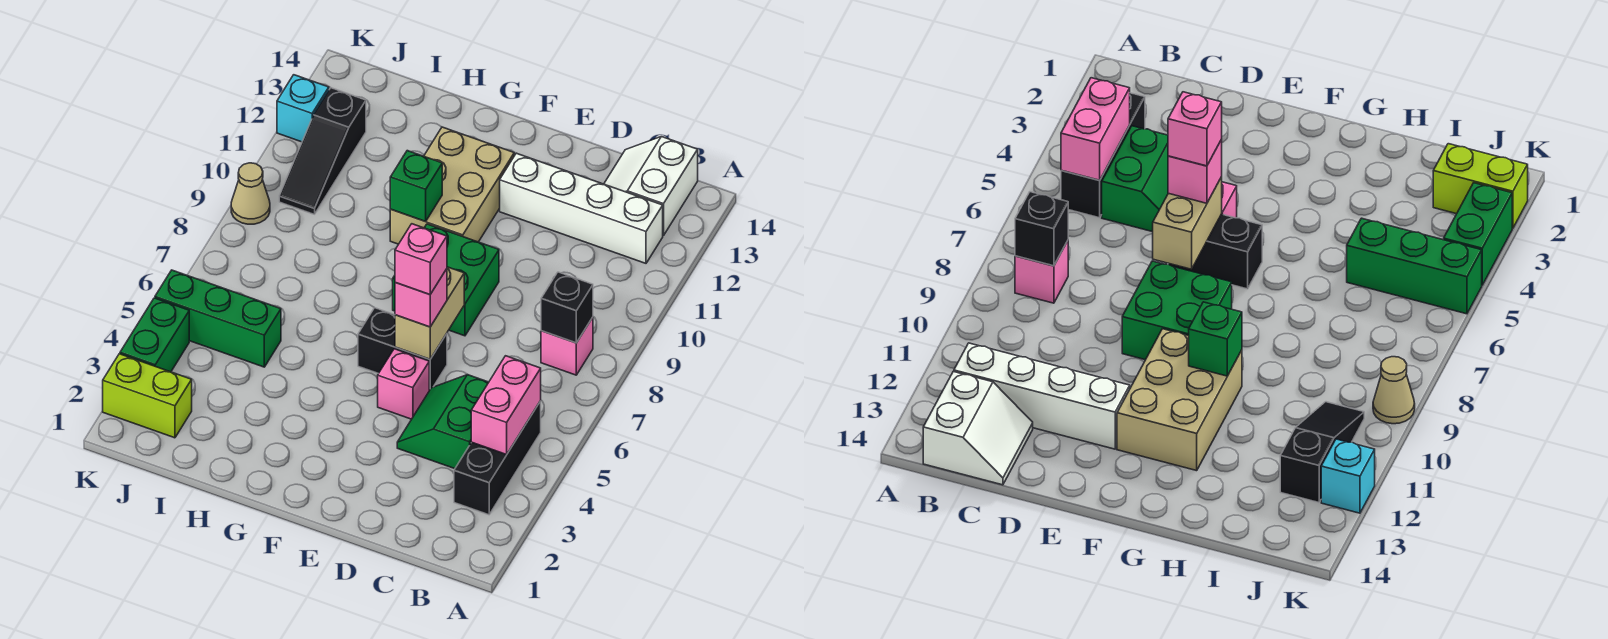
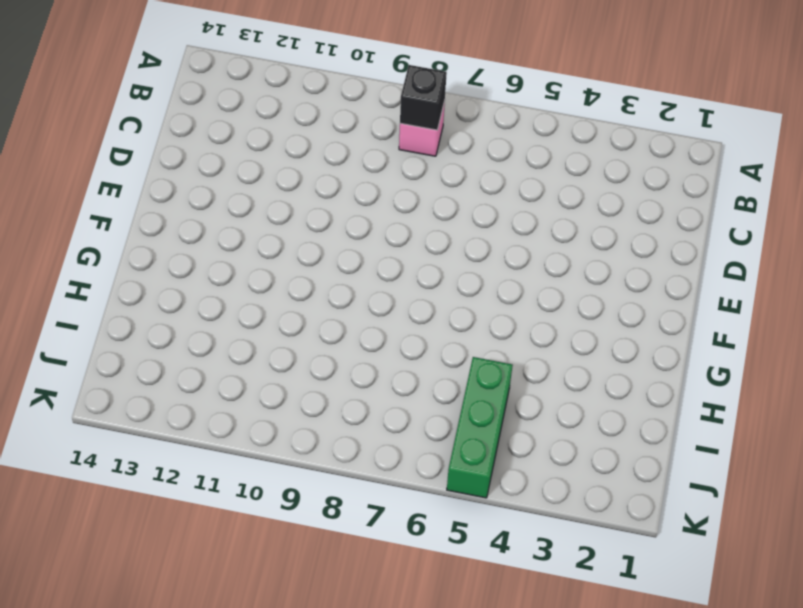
none -> black 1x3 brick [454,401,541,515]
none -> white 1x4 brick [500,153,663,263]
none -> white 2x2 slope [604,137,698,236]

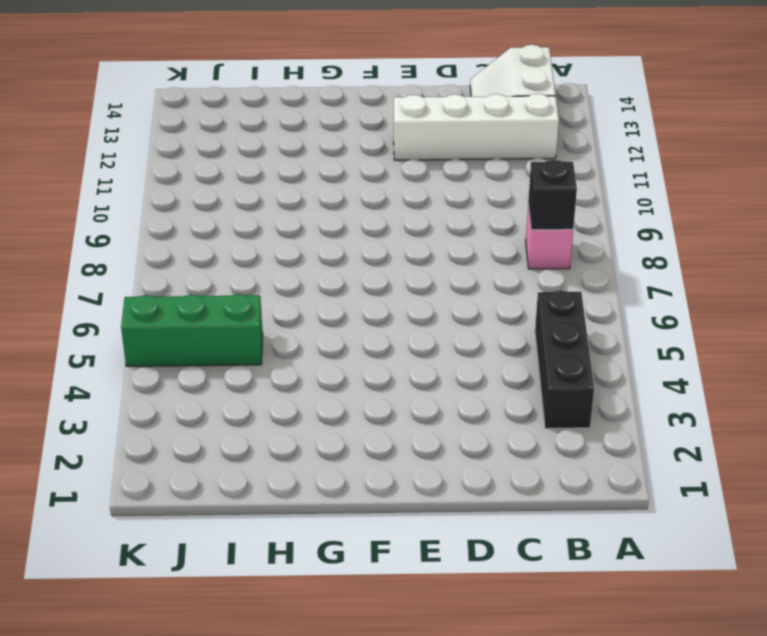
none -> green 2x2 slope [397,375,489,469]
none -> pink 1x1 brick [378,349,429,419]
none -> black 1x2 brick [358,308,447,390]

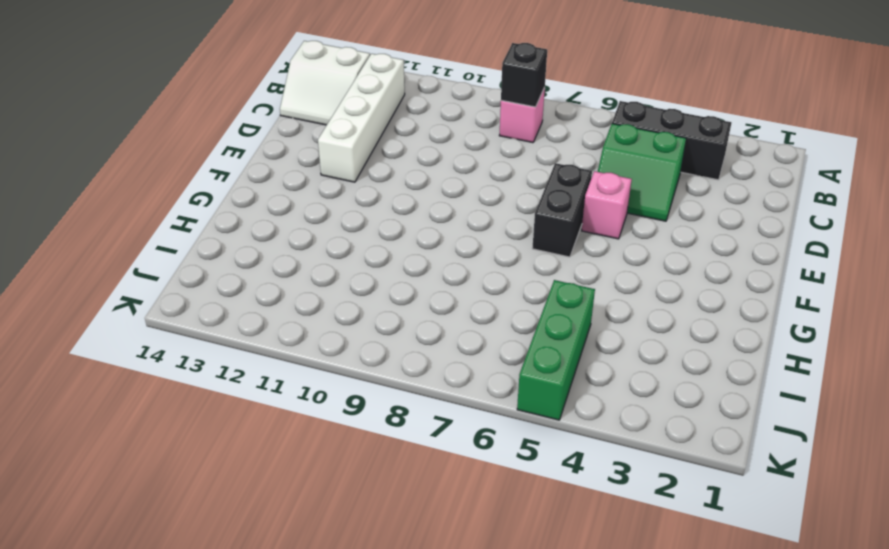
none -> green 2x2 brick [393,224,499,336]
none -> tan 2x3 brick [390,127,514,244]
none -> lime 1x2 brick [103,354,192,438]

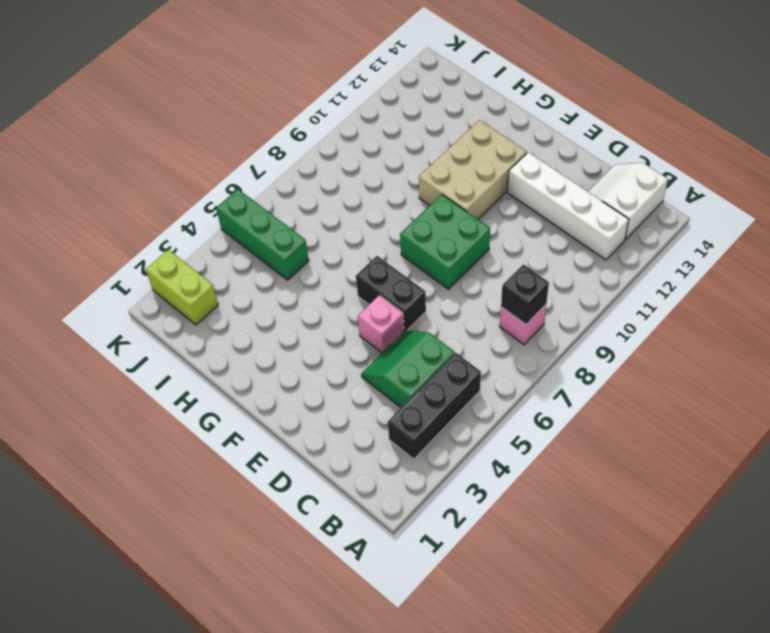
none -> black 1x3 slope [279,88,366,214]
none -> green 1x2 brick [120,298,189,372]
none -> tan 1x1 cone [231,163,270,224]

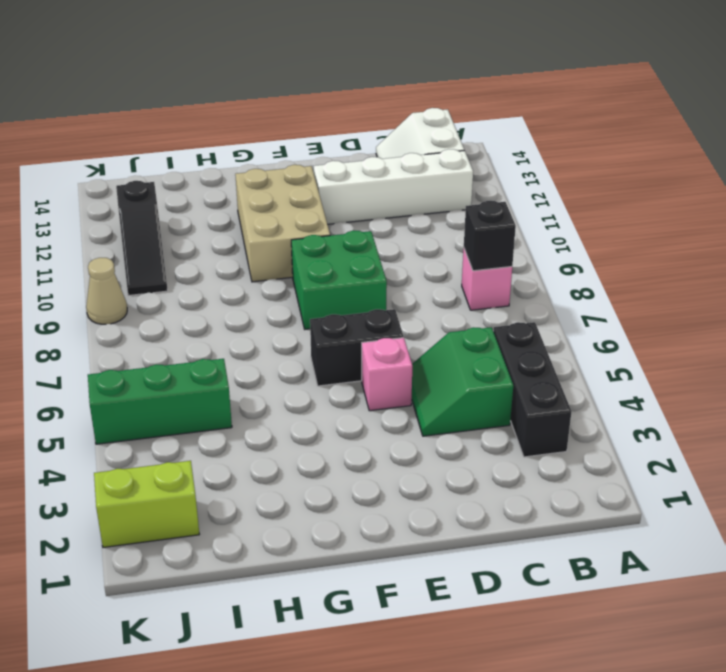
none -> green 1x2 brick [120,298,189,372]
none -> cyan 1x1 brick [277,75,329,142]
none -> pink 1x2 brick [471,356,541,454]

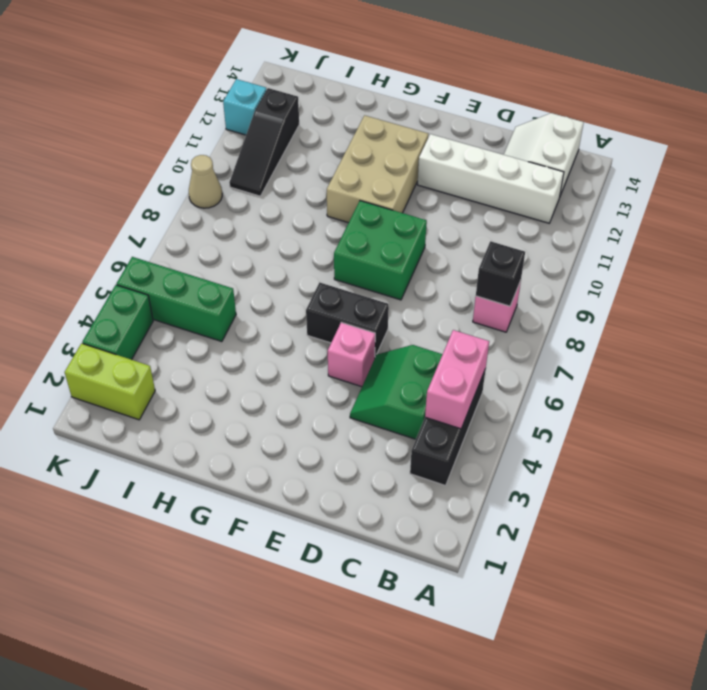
none -> tan 1x2 brick [395,267,464,359]
none -> green 1x1 brick [390,151,442,221]
none -> pink 1x1 brick [395,269,447,327]

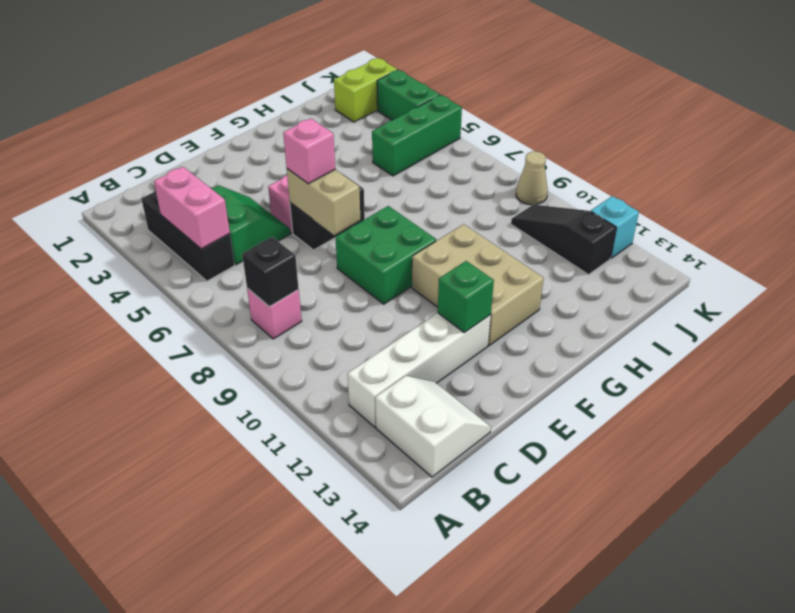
green 1x1 brick [438,261,494,333] -> green 1x1 brick moved to [390,151,442,221]
none -> pink 1x1 brick [395,224,447,295]

